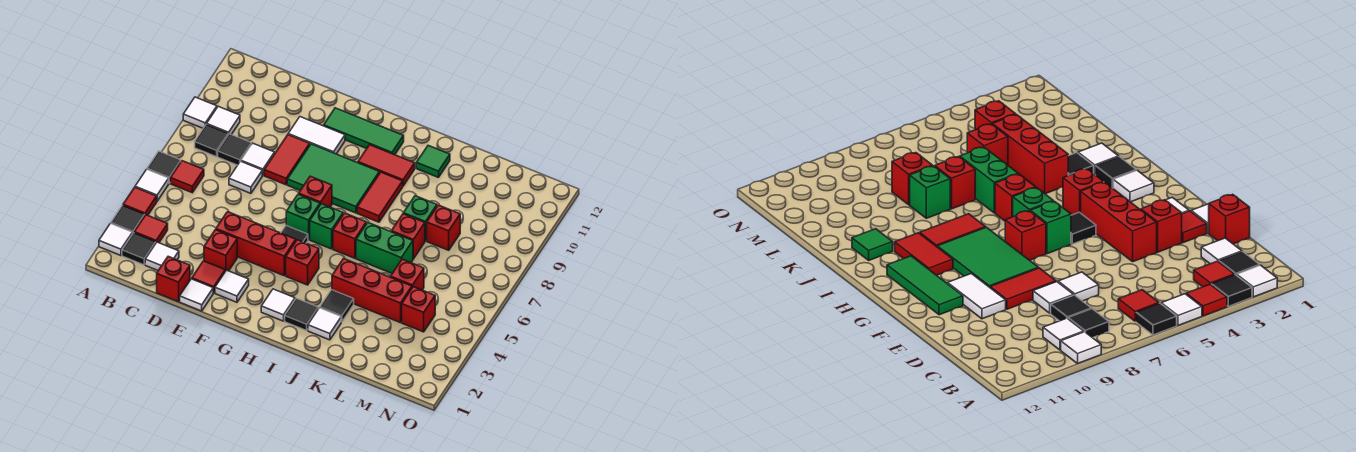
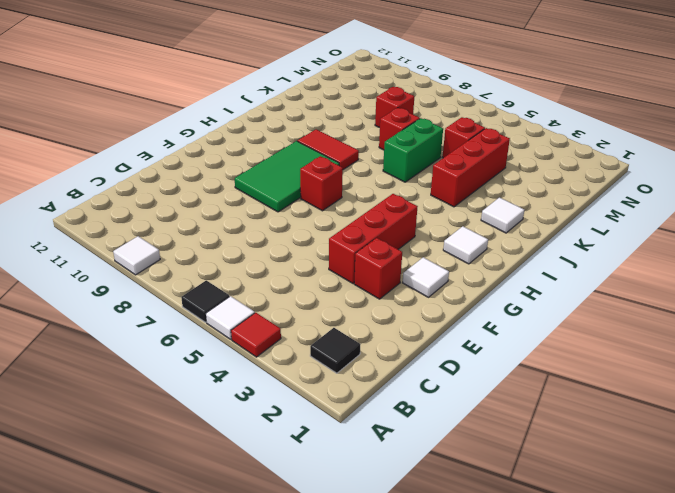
none -> white 1x1 tile [99,223,133,256]
none -> black 1x1 tile [111,205,145,233]
none -> red 1x1 tile [134,215,168,243]
none -> red 1x1 tile [170,161,204,193]

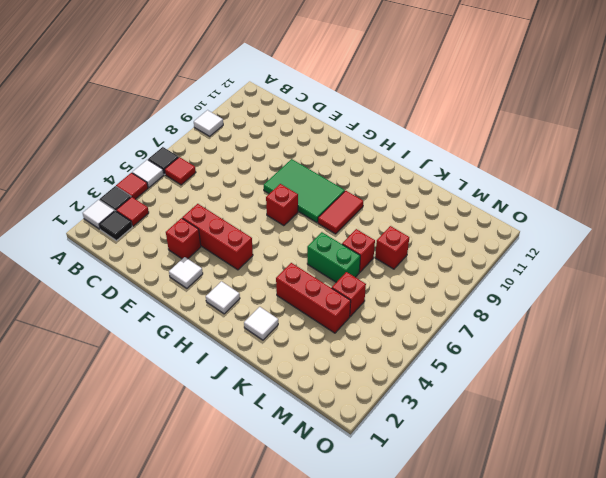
none -> black 1x1 tile [195,124,228,157]
none -> white 1x1 tile [207,106,240,135]
none -> white 1x1 tile [145,242,179,270]
none -> black 1x1 tile [218,134,251,165]

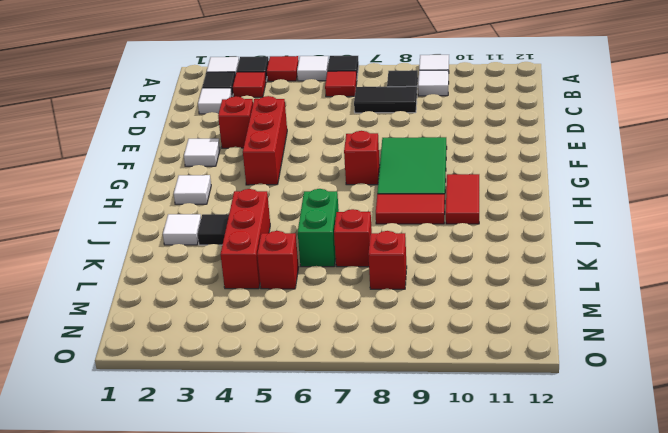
black 1x2 tile [354,86,417,113] -> black 1x1 tile [218,134,251,165]
none -> red 1x1 brick [157,256,190,302]
none -> white 1x1 tile [229,161,262,193]
none -> white 1x1 tile [241,143,275,175]
none -> white 1x1 tile [180,279,213,311]

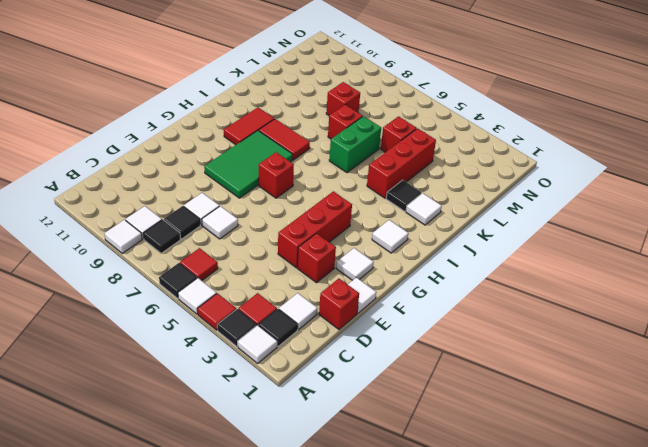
none -> red 1x1 tile [192,261,225,293]
none -> red 1x2 tile [264,135,310,185]
none -> white 1x2 tile [288,117,345,154]
none -> green 1x3 tile [324,108,404,155]

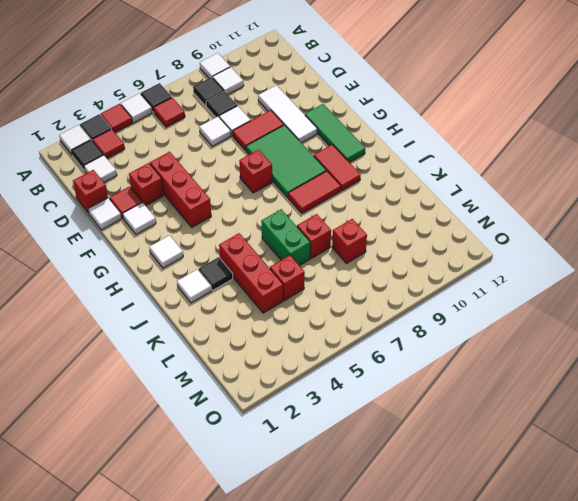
white 1x3 tile [258,85,317,143] -> white 1x2 tile [288,117,345,154]
none -> black 1x1 tile [281,226,308,243]
none -> green 1x1 brick [286,194,320,240]
none -> red 1x1 brick [286,240,319,285]
none -> green 1x1 brick [310,204,343,249]

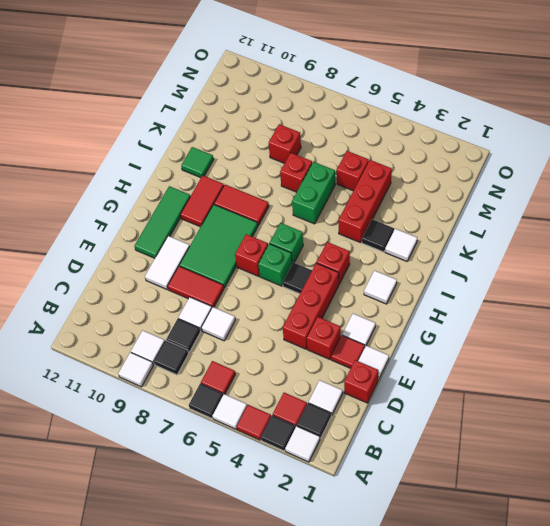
none -> black 1x1 tile [285,298,318,331]
none -> red 1x1 brick [333,213,366,258]
none -> green 1x1 brick [403,196,437,241]
none -> red 1x1 brick [402,287,435,332]

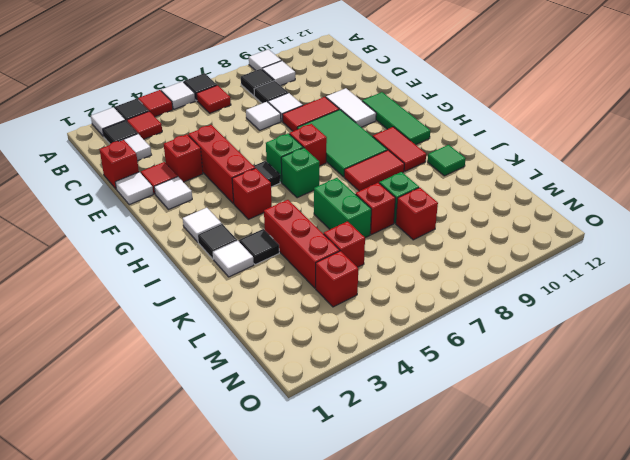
none -> red 1x1 brick [333,213,366,258]

